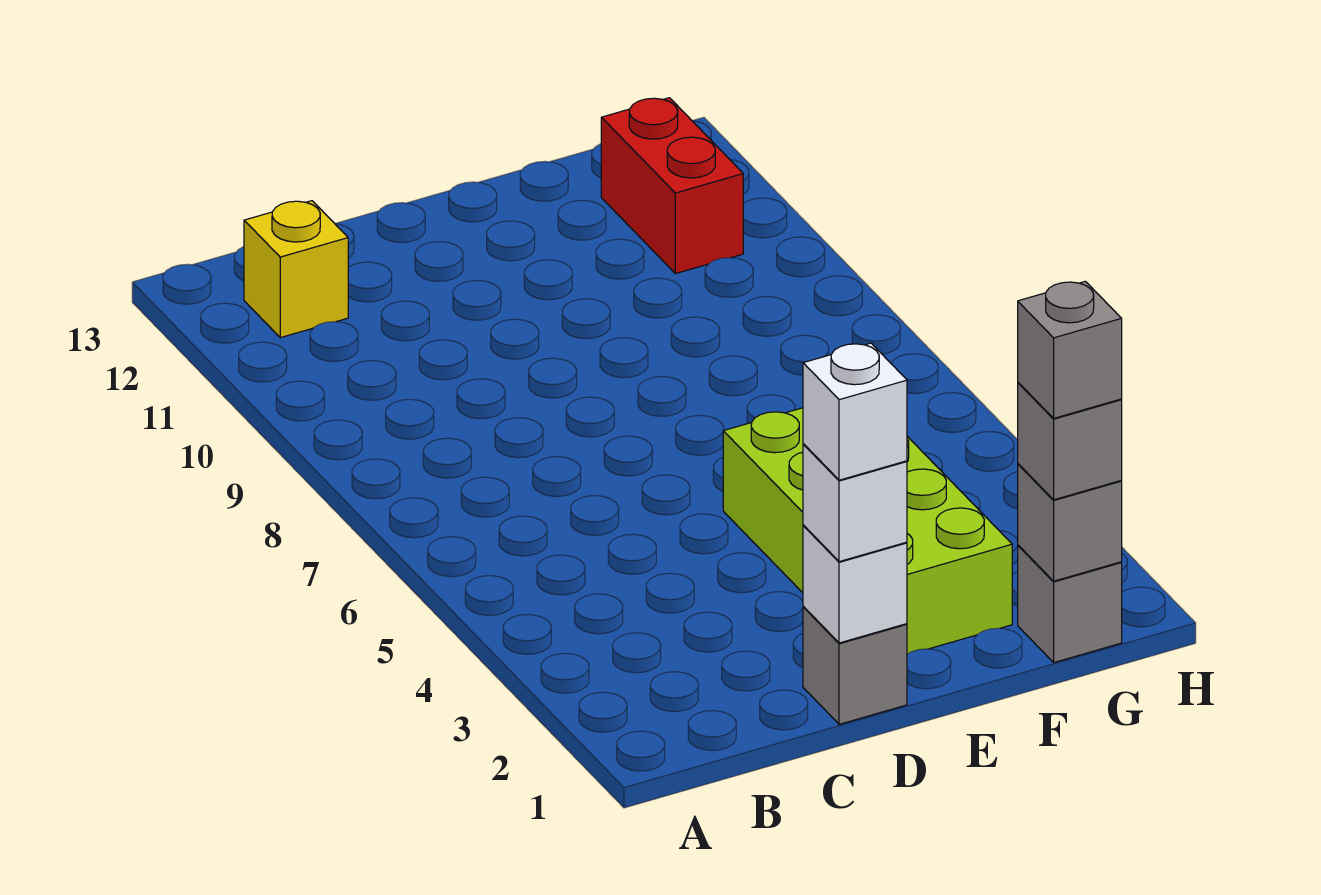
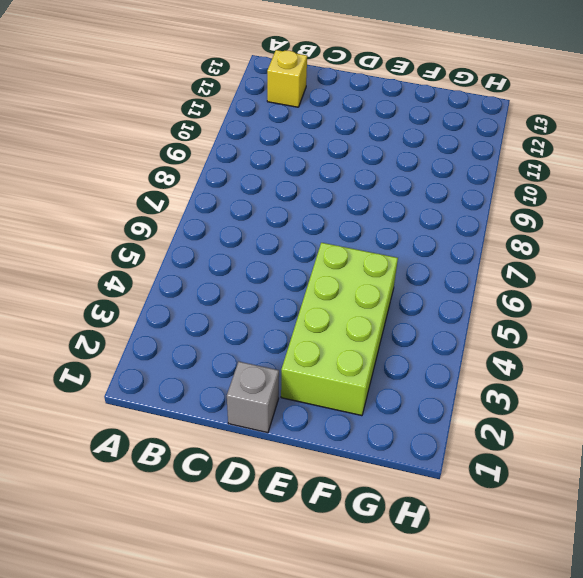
none -> grey 1x1 brick [1018,545,1122,662]
none -> red 1x2 brick [601,98,743,274]

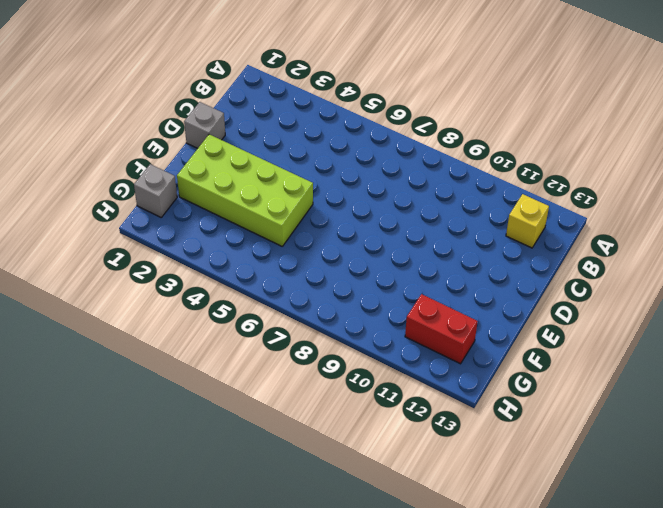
none -> white 1x1 brick [803,525,907,643]
none -> grey 1x1 brick [1018,464,1122,581]

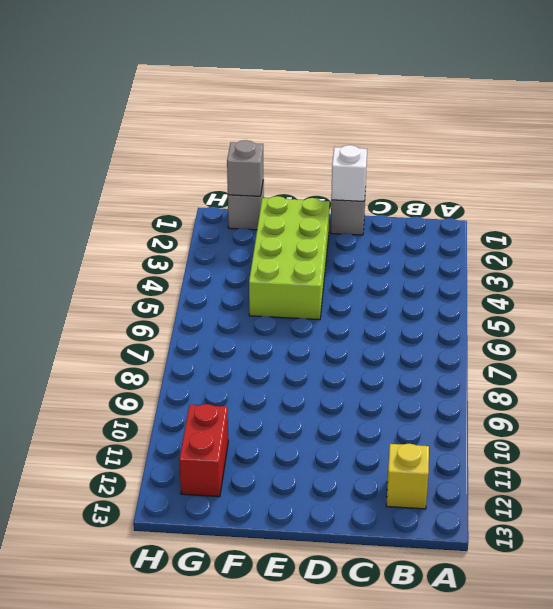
none -> white 1x1 brick [803,444,907,562]
none -> grey 1x1 brick [1018,383,1122,500]

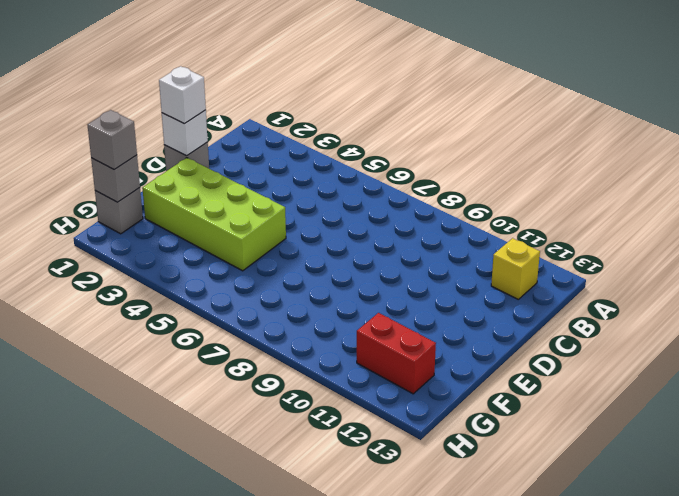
none -> white 1x1 brick [803,343,907,480]
none -> grey 1x1 brick [1018,281,1122,418]

